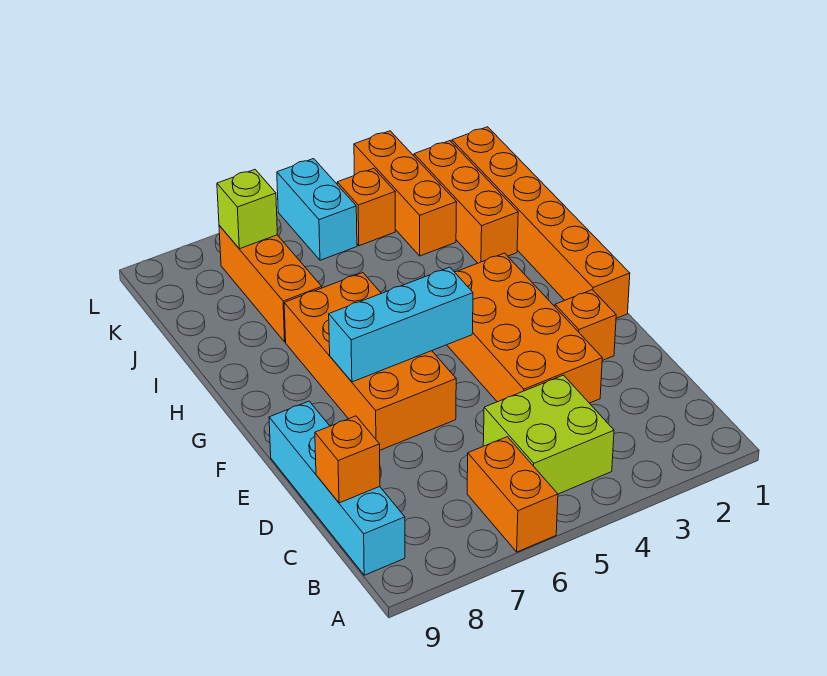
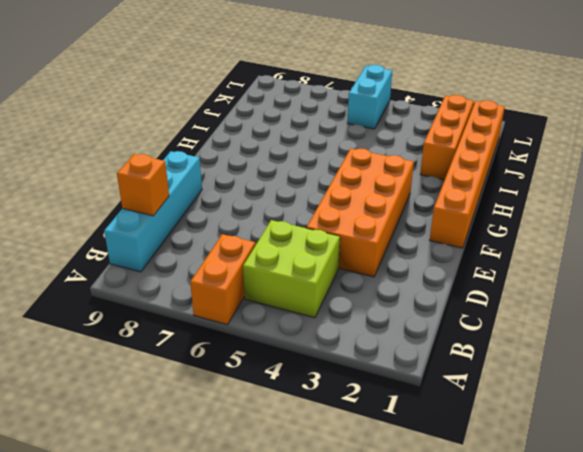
none -> orange 1x1 brick [555,290,616,360]
none -> orange 2x4 brick [284,273,456,450]
none -> orange 1x3 brick [219,226,322,342]

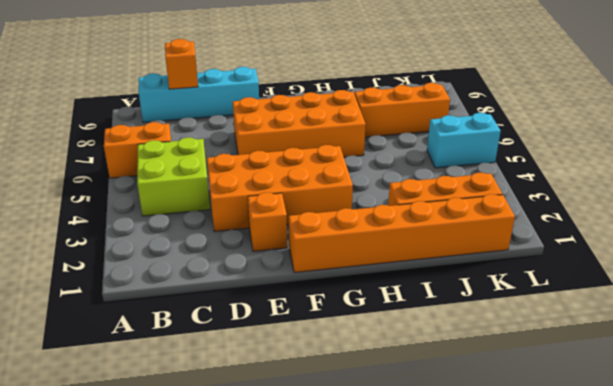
none -> orange 1x3 brick [354,131,457,256]
none -> orange 1x1 brick [337,169,395,246]
none -> cyan 1x3 brick [329,267,473,382]

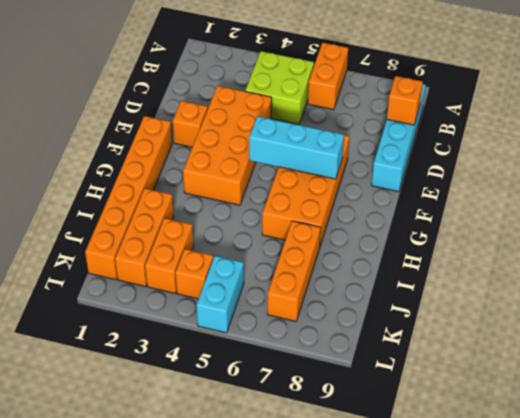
orange 1x2 brick [145,218,194,293] -> orange 1x3 brick [354,131,457,256]
none -> lime 1x1 brick [217,170,277,249]

